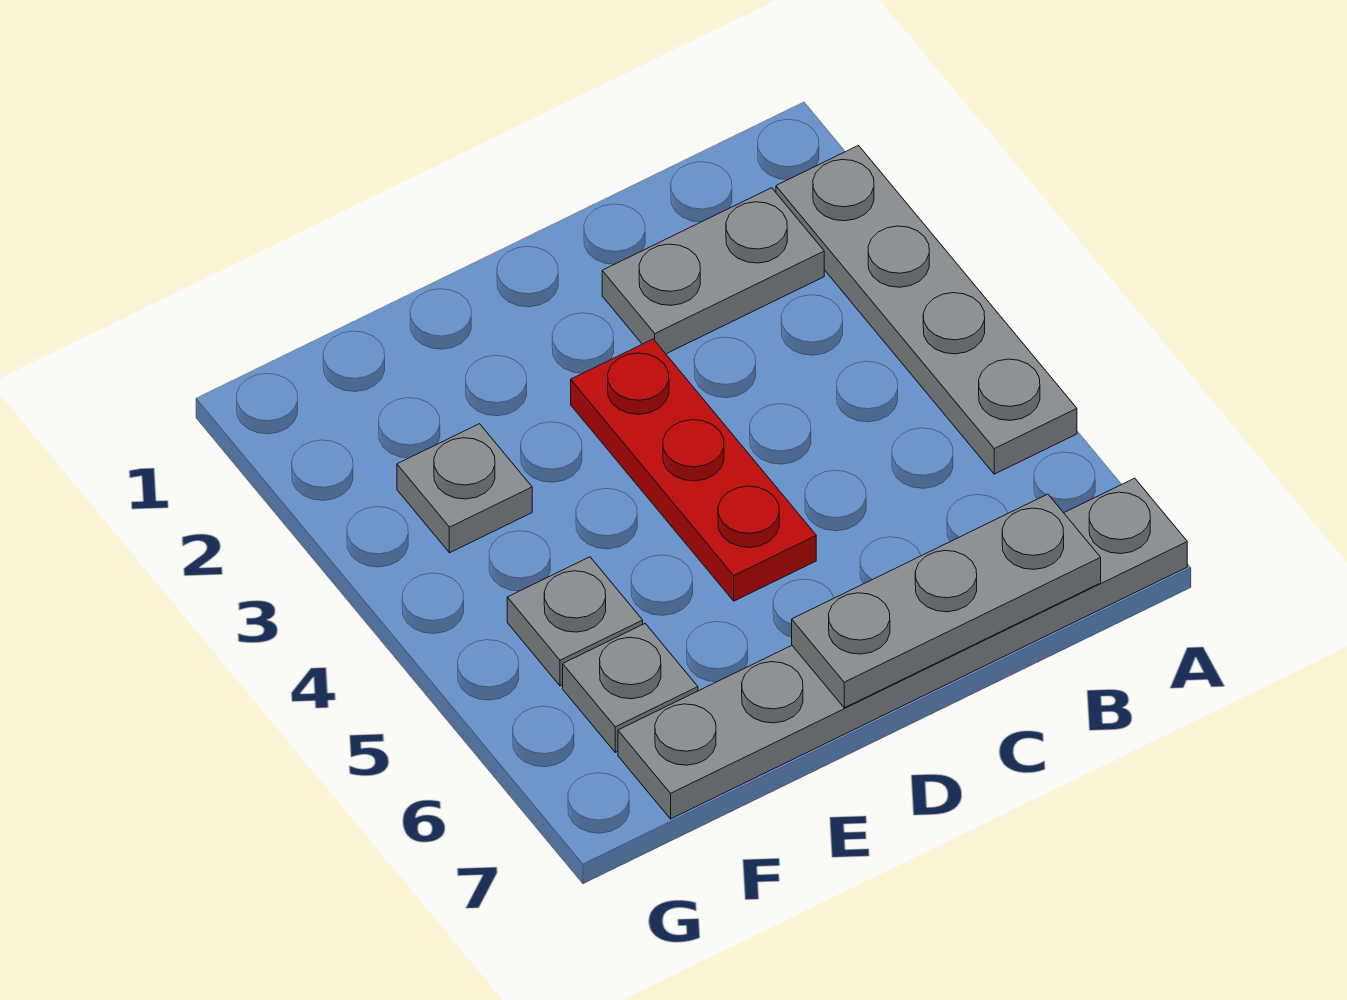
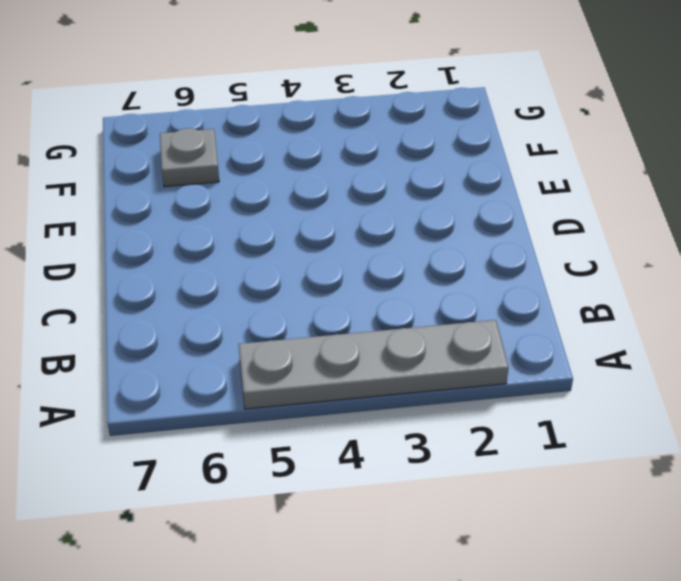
none -> grey 1x6 plate [618,478,1187,819]
none -> grey 1x2 plate [602,188,824,354]

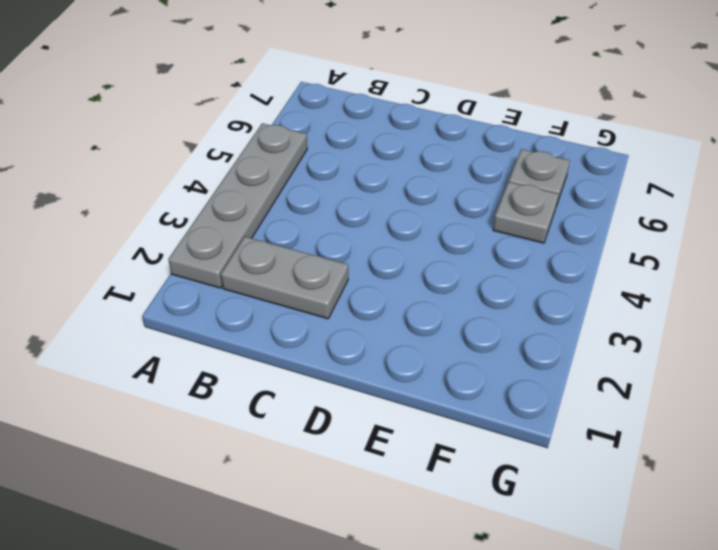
none -> grey 1x6 plate [618,478,1187,819]
none -> red 1x3 plate [571,339,816,601]

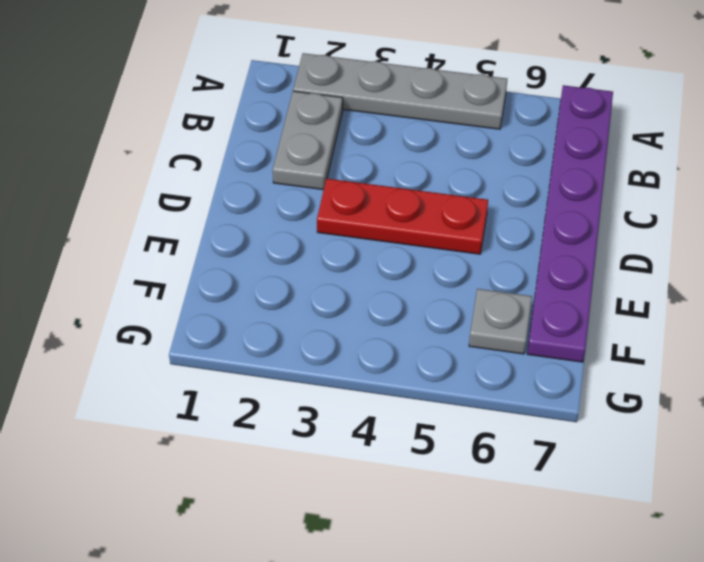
purple 1x6 plate [527,85,613,362] -> grey 1x6 plate [618,478,1187,819]
none -> grey 1x1 plate [397,424,532,553]
none -> grey 1x1 plate [507,557,643,686]

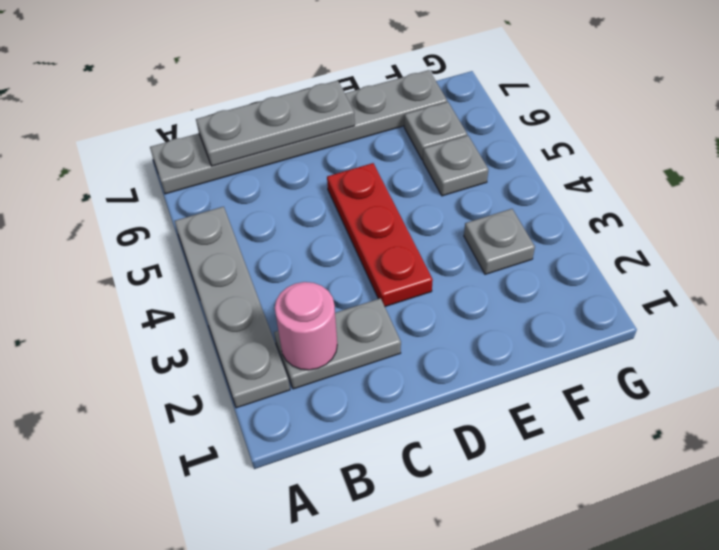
pink 1x1 round brick [275,282,337,370] -> none

